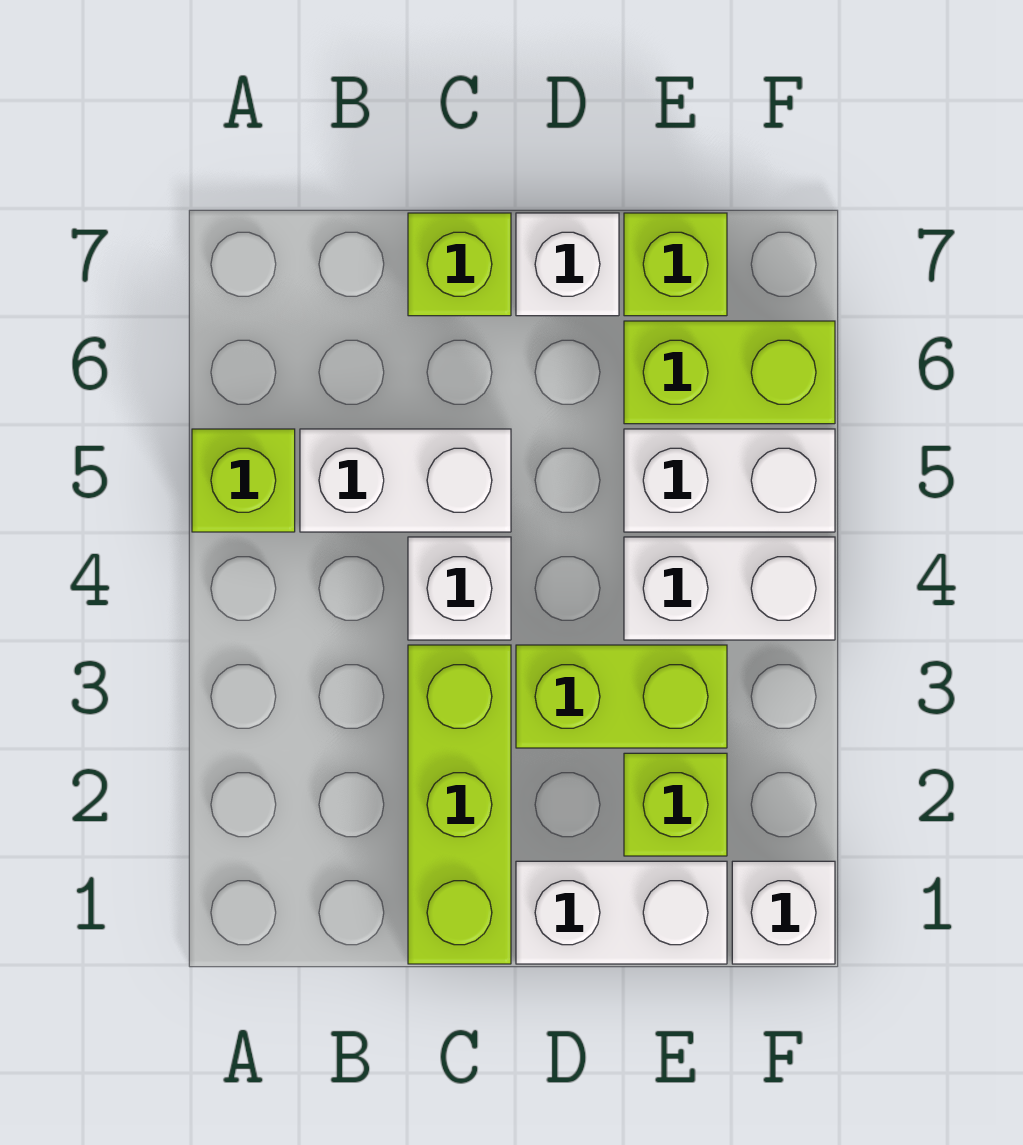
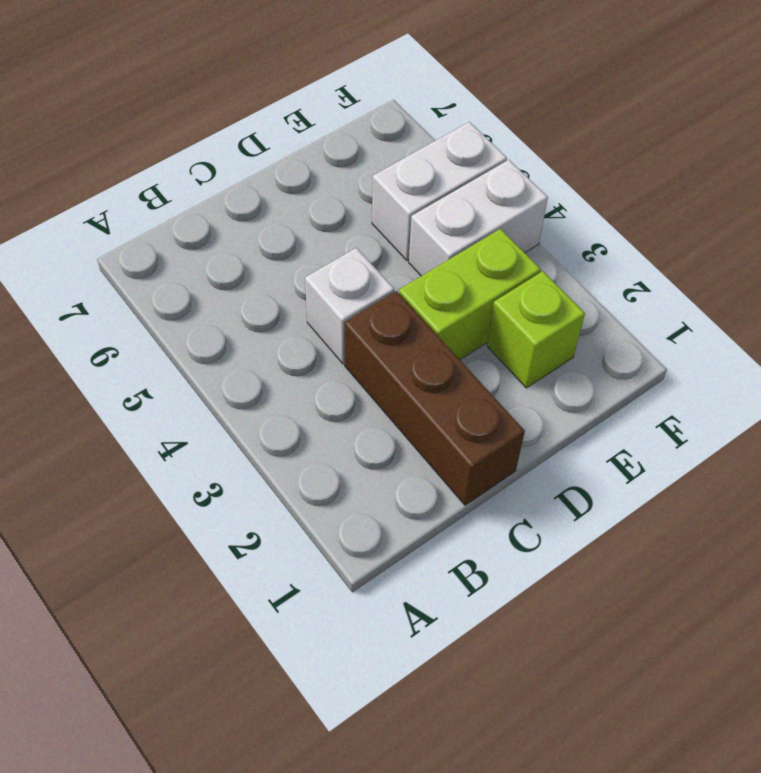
brown 1x3 brick [344,291,525,505] -> lime 1x3 brick [408,645,511,964]
none -> lime 1x1 brick [192,429,295,532]
none -> white 1x2 brick [300,429,511,532]
none -> lime 1x1 brick [408,213,511,316]

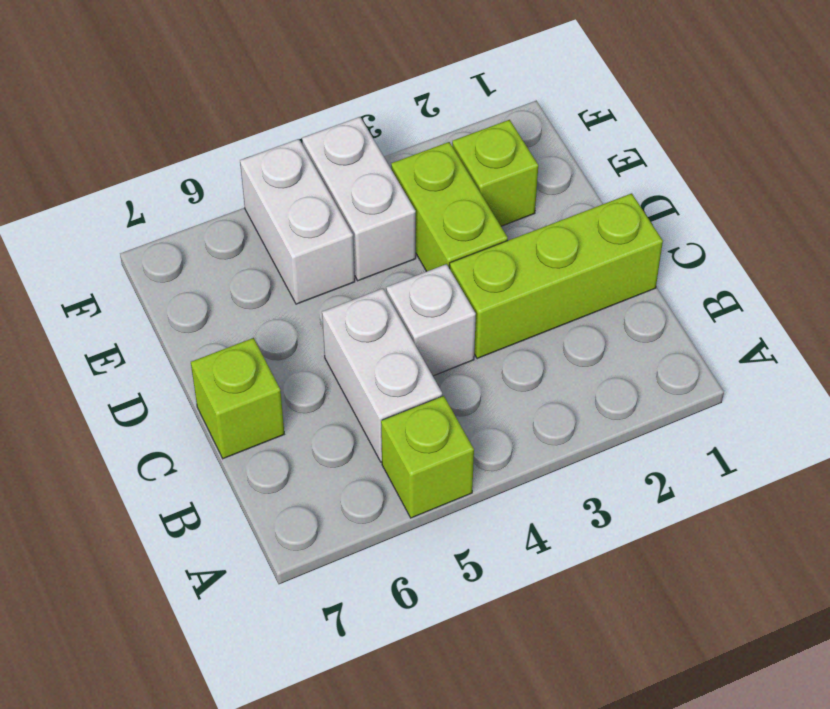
none -> white 1x2 brick [516,861,727,964]
none -> white 1x1 brick [516,213,619,316]
none -> lime 1x2 brick [624,321,835,424]

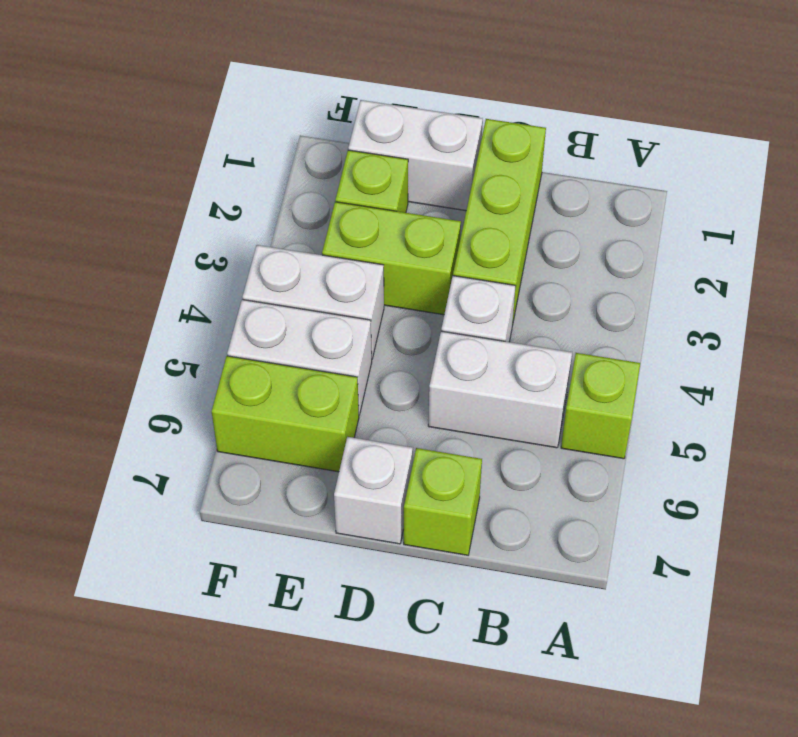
none -> lime 1x1 brick [624,213,727,316]
none -> white 1x1 brick [732,861,835,964]

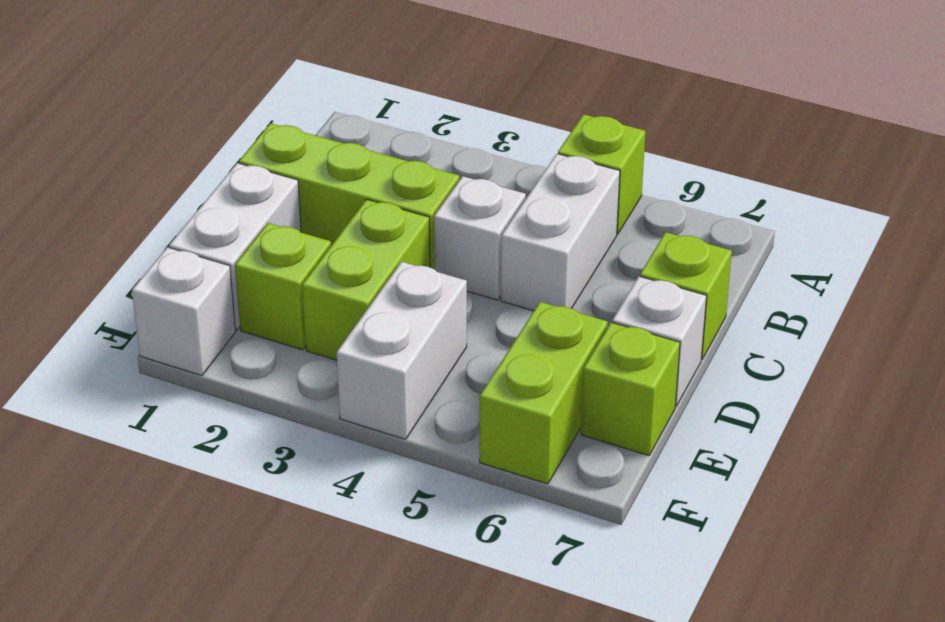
none -> white 1x2 brick [624,429,835,532]

